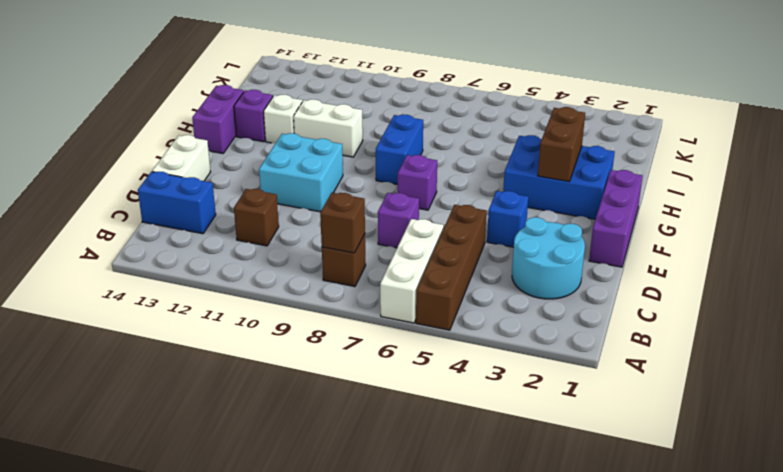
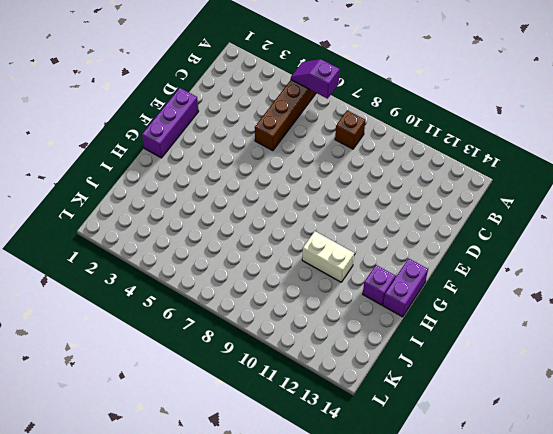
purple 1x2 slope [291,59,340,99] -> none
none -> white 1x3 brick [380,219,444,323]
none -> cyan 2x2 round brick [512,217,585,299]
none -> brown 1x1 brick [234,189,279,246]

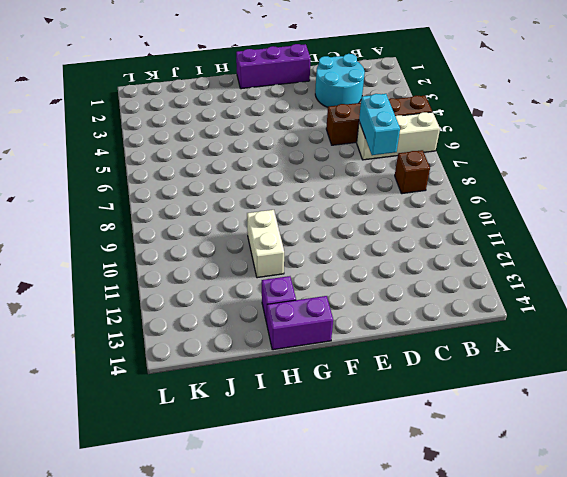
cyan 1x2 brick [359,94,400,155] -> none
none -> brown 1x1 brick [234,189,279,246]
none -> blue 1x2 brick [138,172,216,234]
none -> purple 1x1 brick [378,193,419,248]

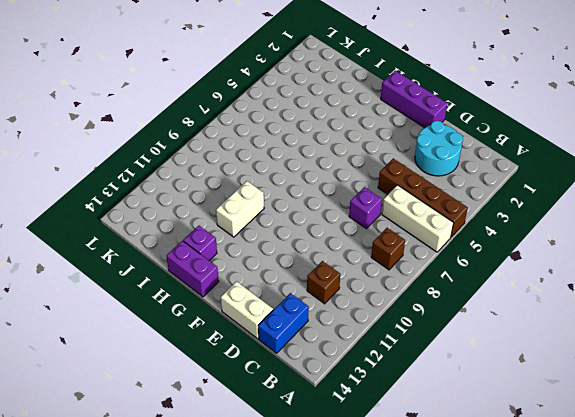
none -> blue 1x1 brick [487,191,528,247]
none -> cyan 2x2 brick [259,133,343,212]
none -> purple 1x1 brick [398,155,437,210]

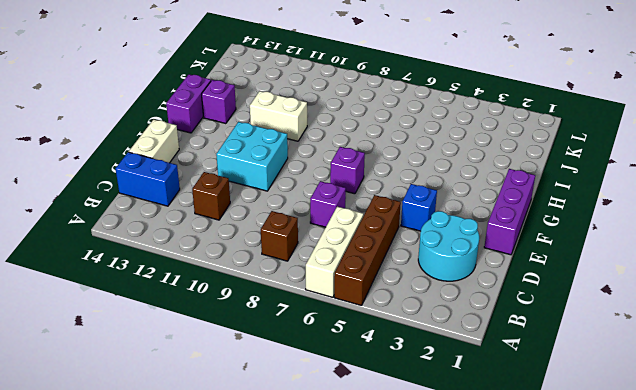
none -> blue 2x3 brick [503,135,615,219]
none -> blue 1x2 brick [376,114,423,184]
none -> white 1x1 brick [264,95,302,143]

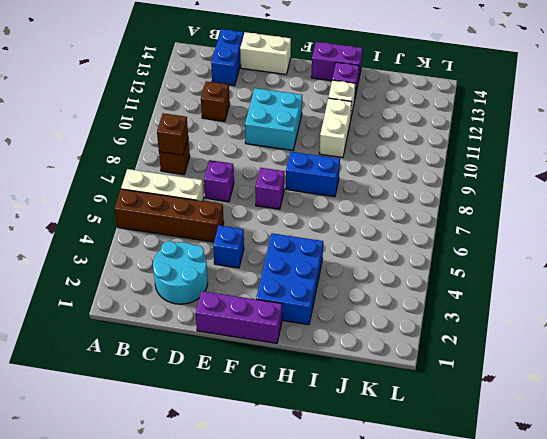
none -> brown 1x2 brick [538,107,585,182]

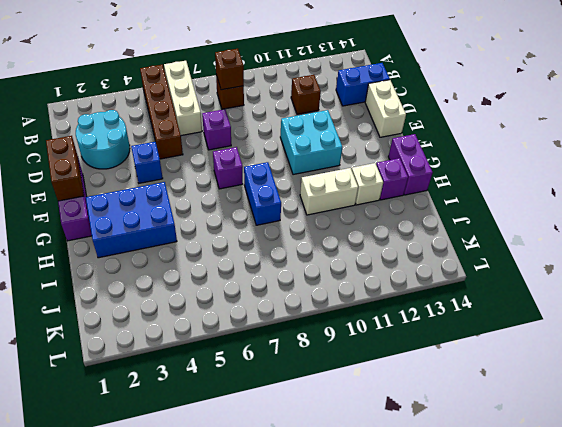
brown 1x2 brick [46,136,84,201] -> brown 1x2 brick moved to [538,107,585,182]

